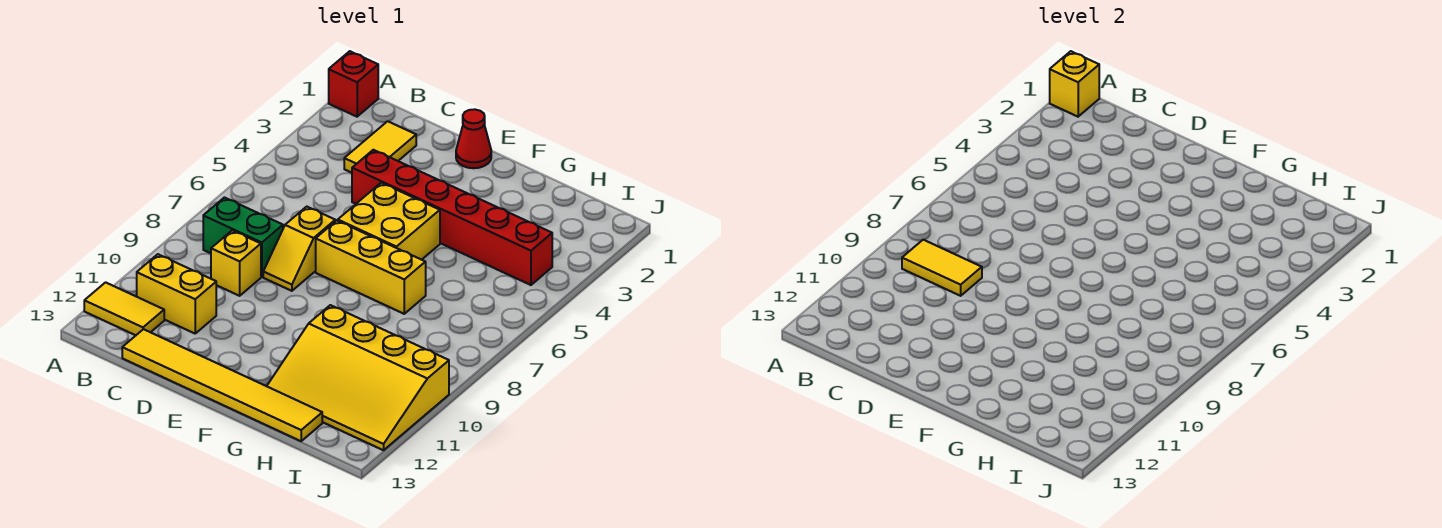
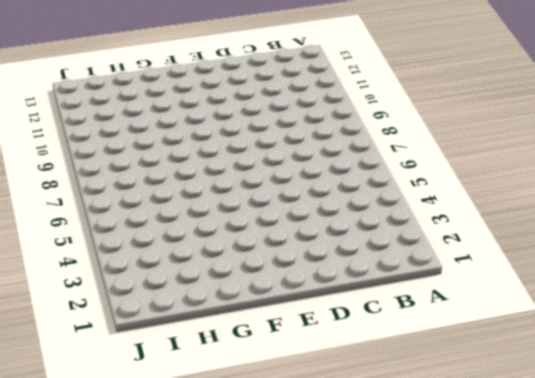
none -> red 1x1 brick [329,51,378,117]
none -> yellow 1x2 tile [84,282,164,335]
none -> green 1x2 brick [203,198,283,277]

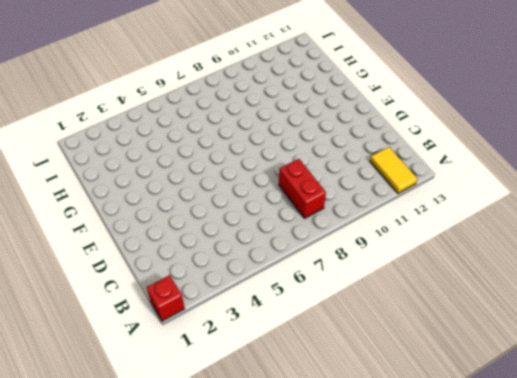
red 1x2 brick [279,159,326,218] -> green 1x2 brick [203,198,283,277]
none -> yellow 1x2 brick [136,254,216,333]
none -> yellow 1x2 tile [344,121,416,173]
none -> yellow 1x1 brick [211,230,261,296]

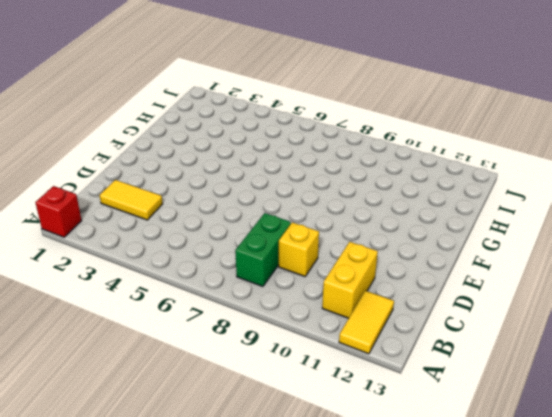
none -> yellow 1x6 tile [122,329,322,441]
none -> red 1x6 brick [352,150,552,285]
none -> yellow 1x2 slope [263,207,335,291]

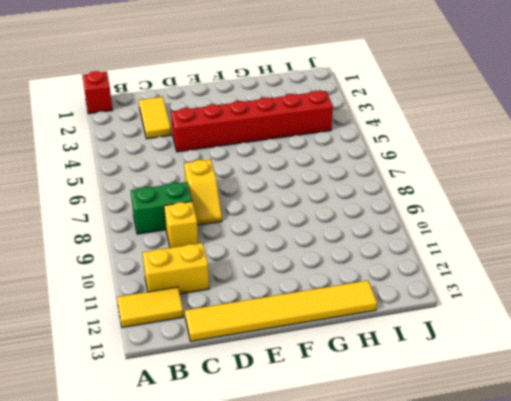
none -> red 1x1 cone [456,109,491,168]
none -> yellow 2x2 brick [338,183,440,260]
none -> yellow 1x3 brick [316,221,426,314]

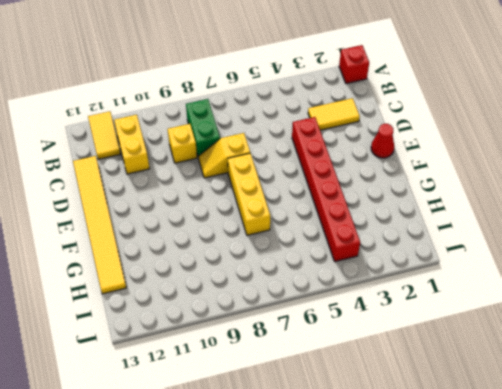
none -> yellow 2x2 brick [338,183,440,260]
none -> yellow 3x4 slope [267,305,449,450]
none -> yellow 1x1 brick [1050,51,1099,117]

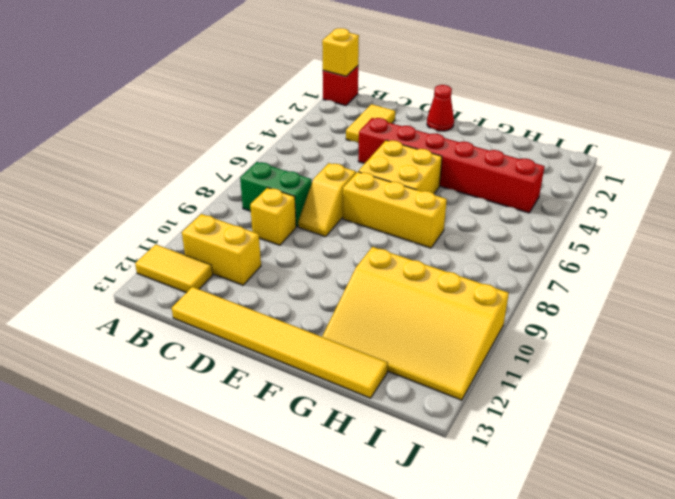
none -> yellow 1x2 tile [902,240,982,296]

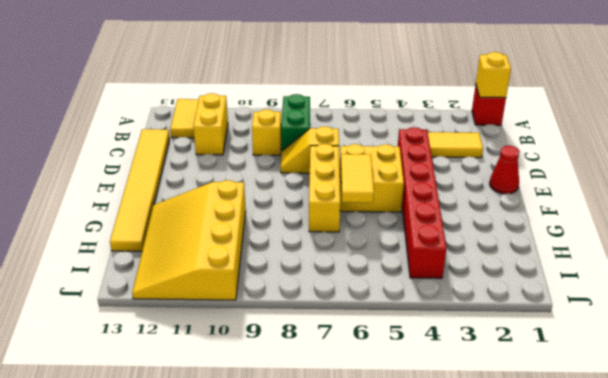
yellow 1x2 tile [341,154,374,203] -> yellow 1x2 tile moved to [902,240,982,296]

